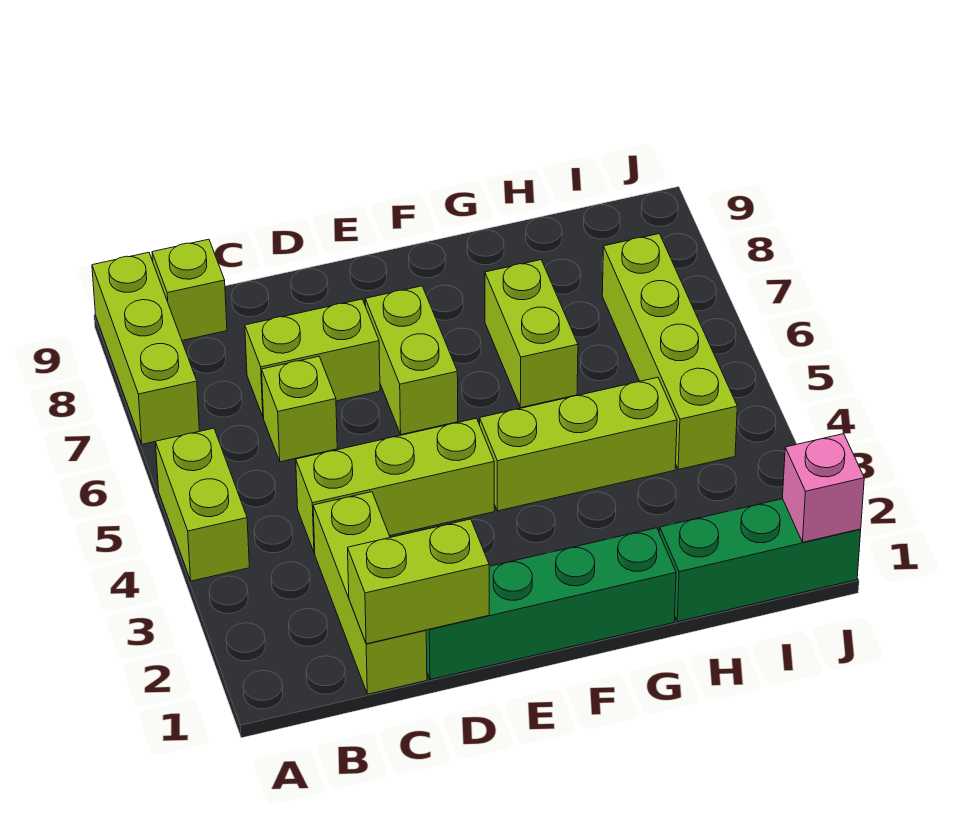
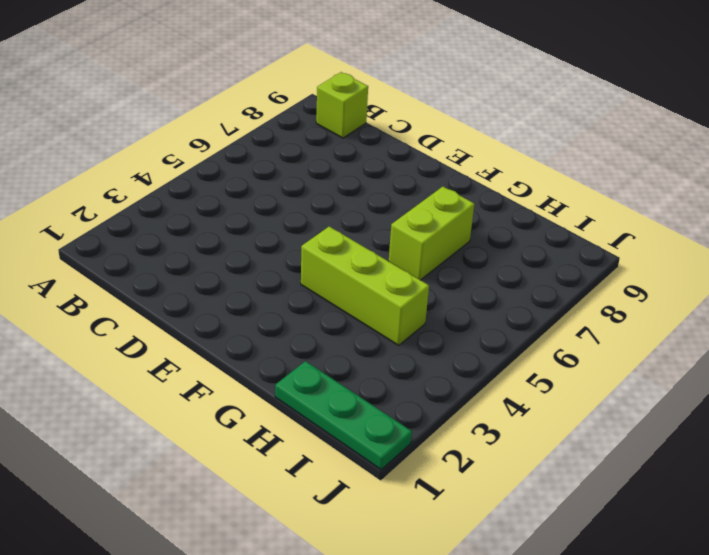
green 1x3 plate [275,361,412,470] -> green 1x3 brick [660,499,861,622]
none -> lime 1x2 brick [156,428,249,581]
none -> lime 1x3 brick [92,252,199,444]
none -> lime 1x3 brick [313,492,427,694]

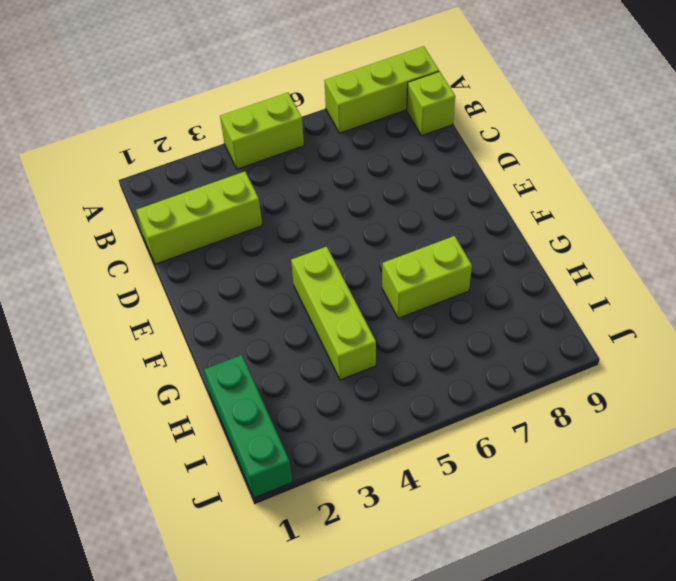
none -> lime 1x3 brick [296,418,494,553]
none -> lime 1x1 brick [262,356,337,462]
none -> lime 1x2 brick [245,299,380,417]

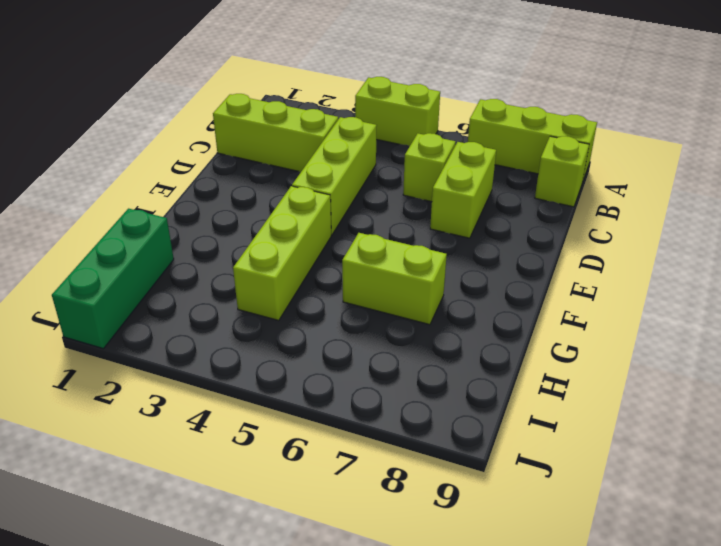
none -> green 1x4 brick [426,528,676,680]
none -> lime 1x2 brick [365,286,458,435]
none -> lime 1x4 brick [602,234,737,470]

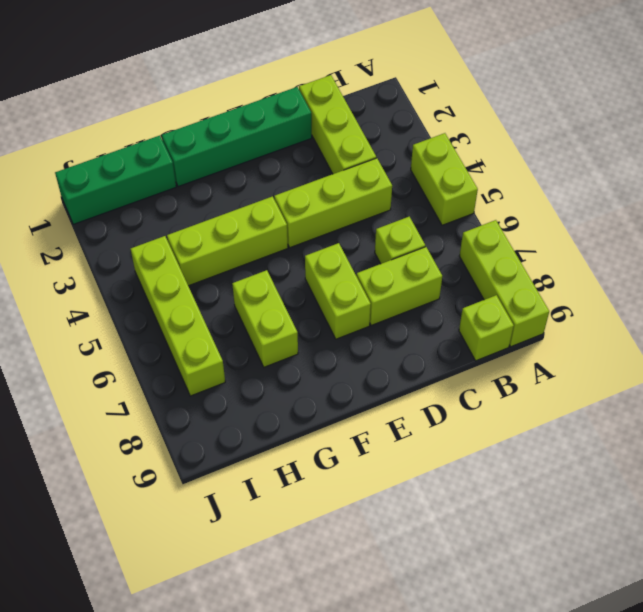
none -> lime 1x2 brick [348,519,489,644]
none -> pink 1x1 brick [783,434,864,542]

